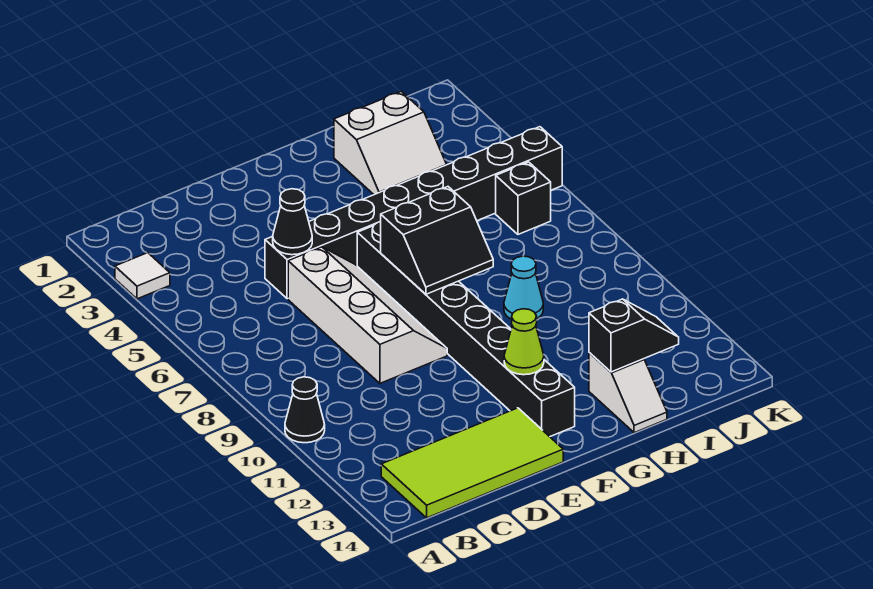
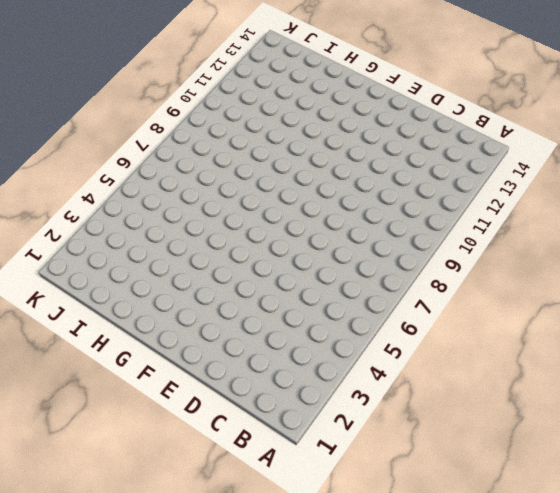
none -> white 1x1 tile [115,253,170,299]
none -> black 1x1 cone [285,377,325,443]
none -> lime 2x4 tile [381,408,563,518]

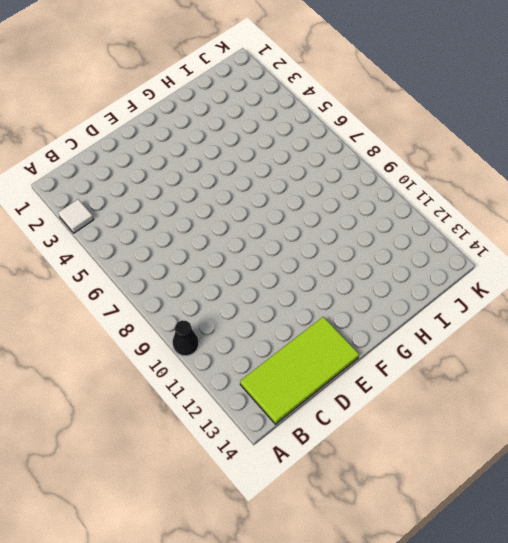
none -> black 1x8 brick [265,127,562,299]
none -> white 2x4 slope [288,247,447,383]
none -> black 1x8 brick [357,222,575,437]

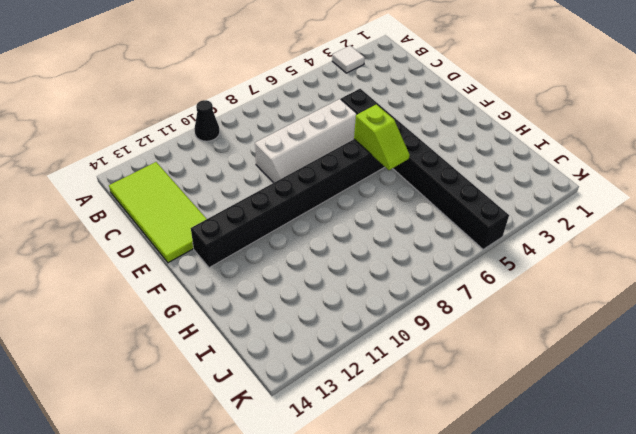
lime 1x2 slope [354,104,410,170] -> none
none -> white 2x2 slope [334,91,446,195]
none -> cyan 1x1 cone [504,256,543,320]
none -> white 1x2 slope [589,353,667,433]

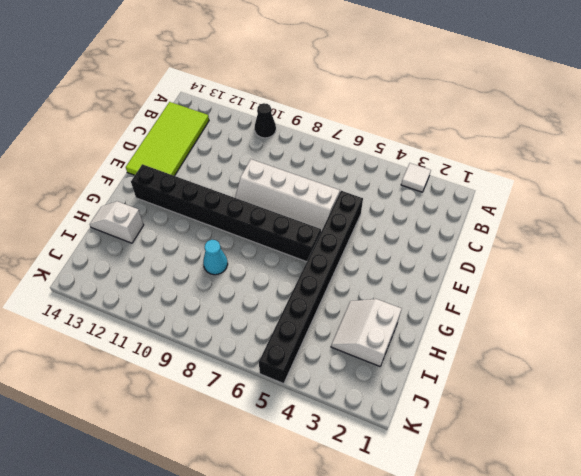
none -> black 1x1 brick [496,162,551,234]
none -> black 1x1 cone [273,189,312,255]
none -> black 2x2 slope [381,187,493,294]

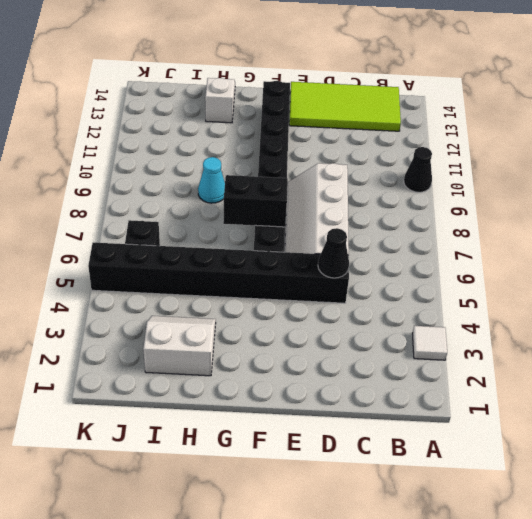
none -> lime 1x1 cone [504,309,544,375]
none -> black 1x2 slope [589,299,679,372]

